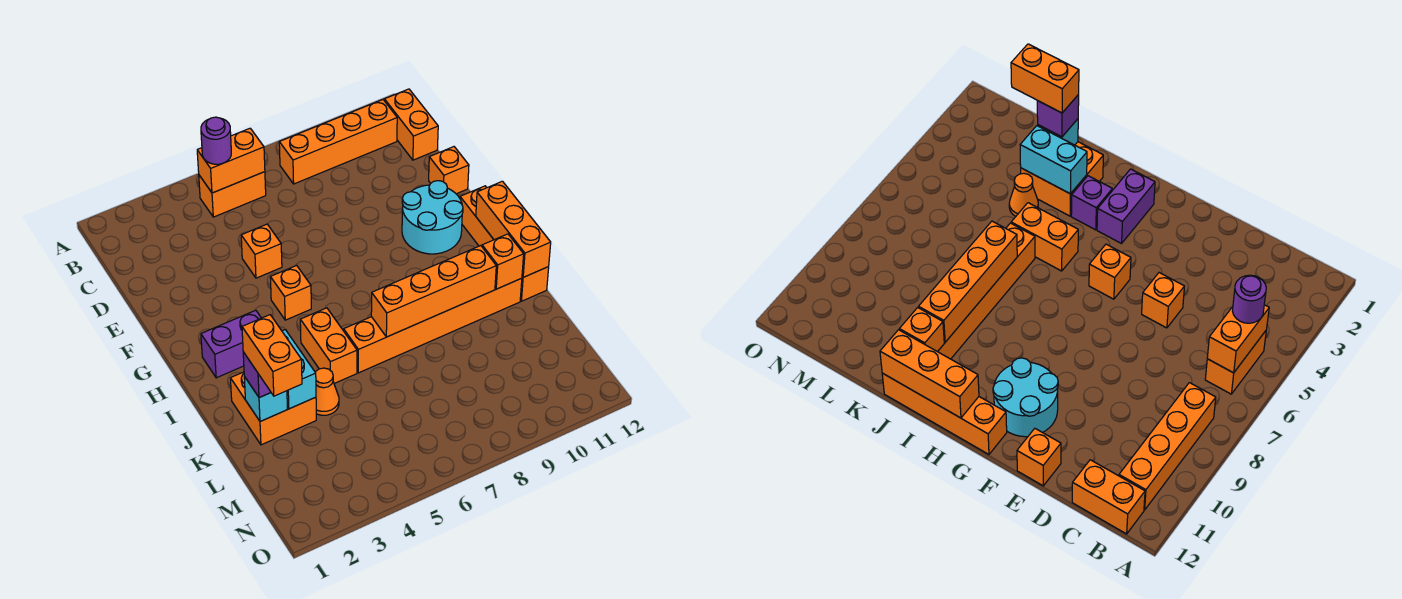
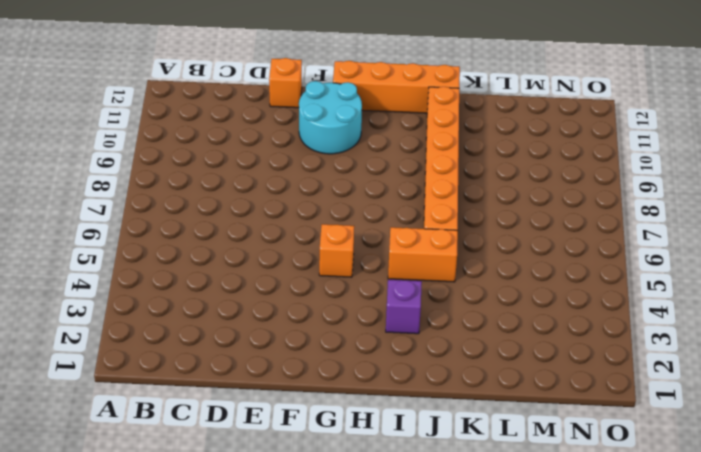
none -> orange 1x2 brick [199,172,266,217]
none -> orange 1x4 brick [279,100,397,184]
none -> orange 1x2 brick [384,89,438,160]

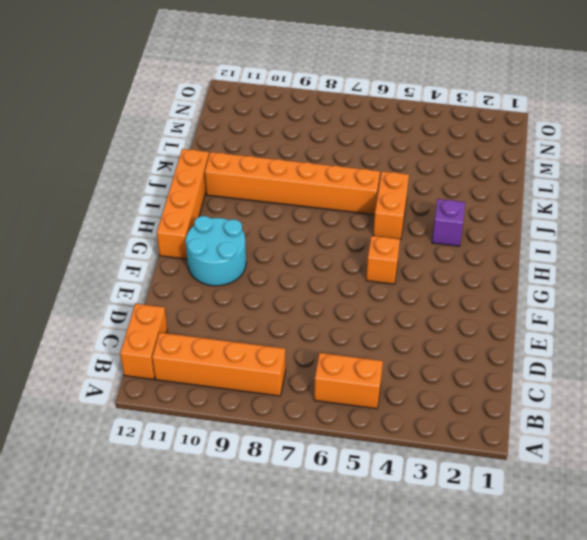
none -> orange 1x1 brick [241,224,282,278]
none -> orange 1x1 brick [429,147,469,194]
none -> purple 1x2 brick [201,310,261,378]

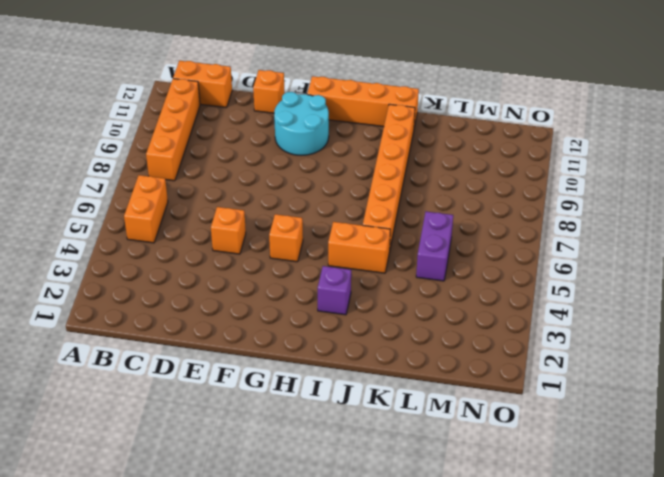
purple 1x2 brick [416,212,453,281] -> purple 1x2 brick moved to [201,310,261,378]
none -> orange 2x2 brick [230,372,316,445]
none -> orange 1x1 cone [315,368,339,415]
none -> orange 1x2 brick [197,128,265,193]

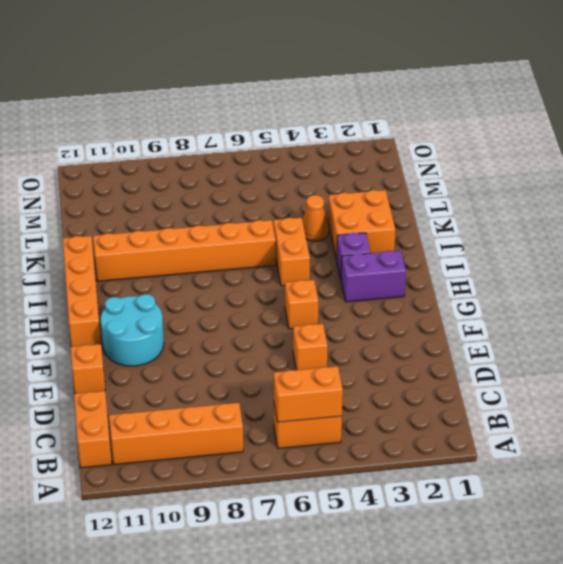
none -> orange 1x3 brick [476,181,551,277]
none -> cyan 1x2 brick [282,330,316,409]
none -> orange 1x4 brick [371,246,496,337]

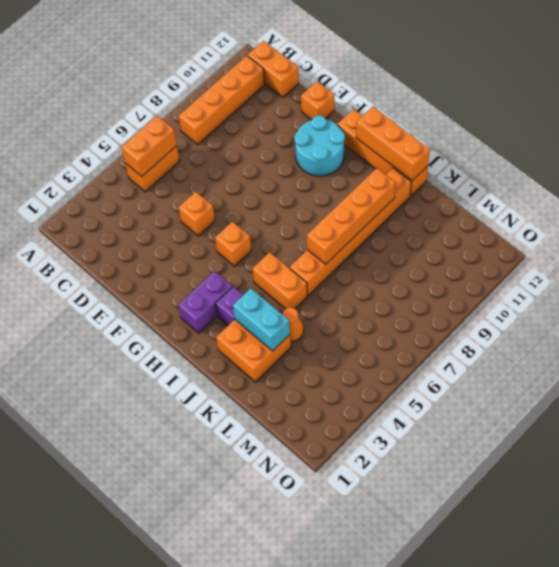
none -> orange 1x1 brick [482,234,524,289]
none -> cyan 1x1 brick [244,377,287,421]
none -> purple 1x1 round brick [201,117,231,164]

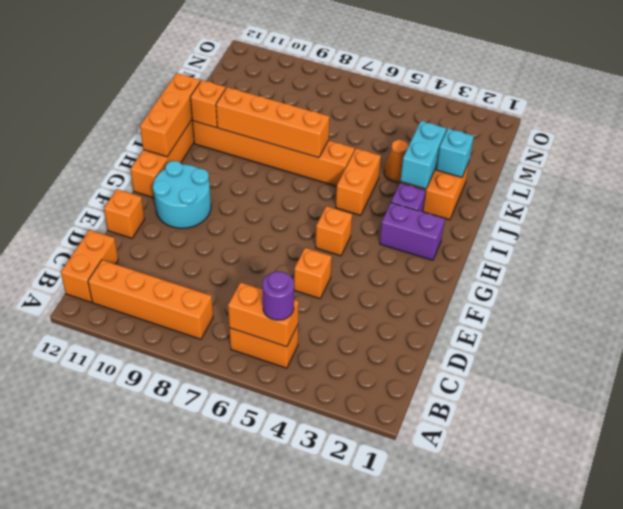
none -> purple 1x1 brick [243,352,271,398]
none -> orange 1x2 brick [242,315,302,396]

